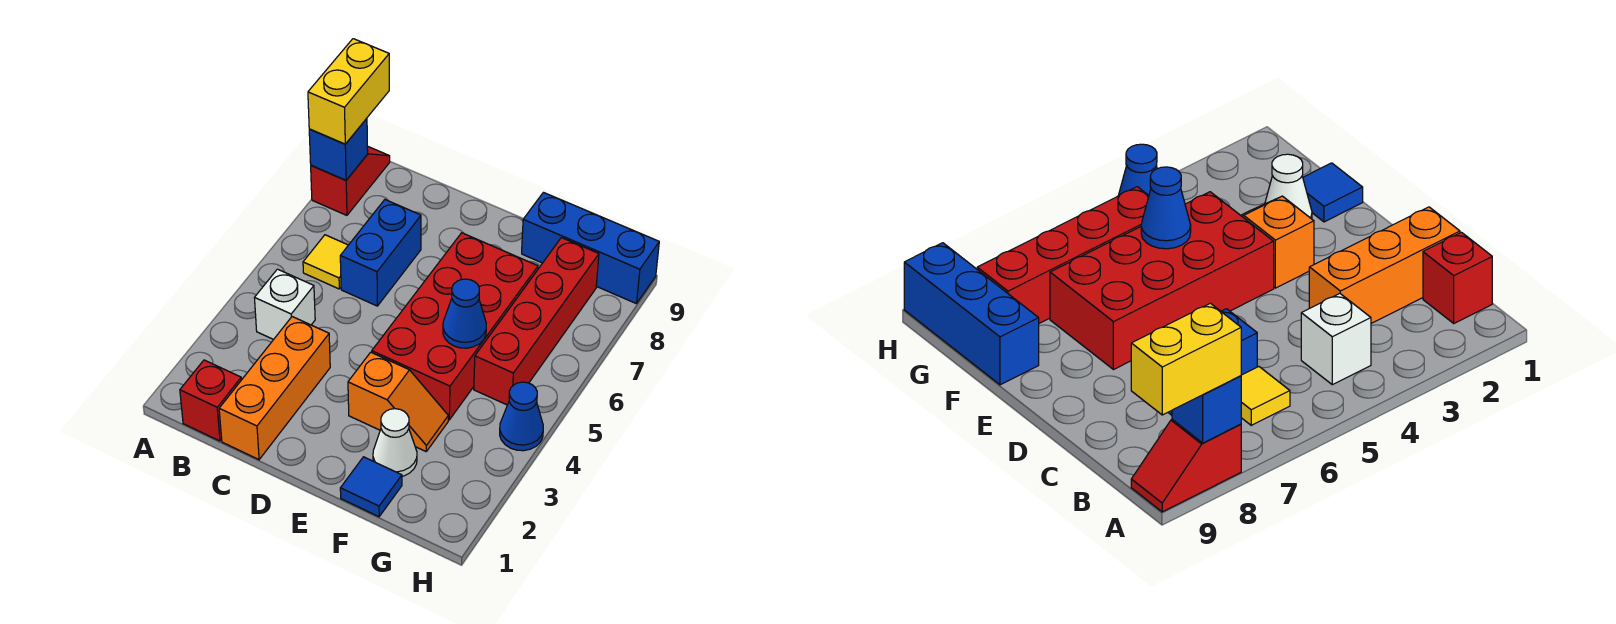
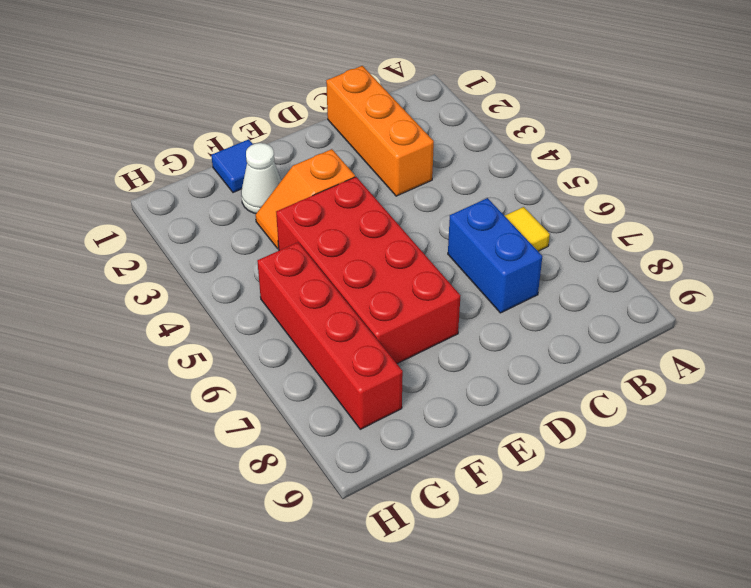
none -> red 1x2 slope [311,146,390,215]
none -> red 1x1 brick [180,360,241,441]
none -> white 1x1 brick [255,269,315,340]

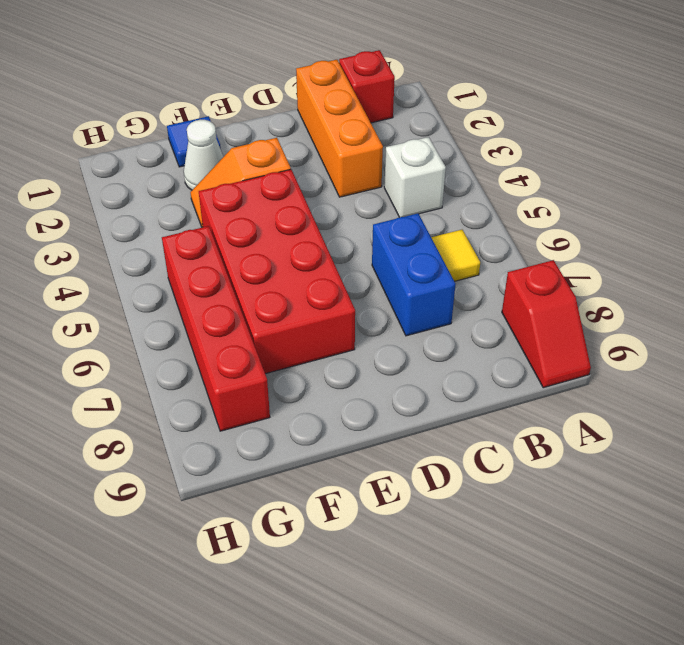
none -> blue 1x3 brick [522,193,659,304]
none -> blue 1x1 cone [500,382,543,451]
none -> blue 1x1 brick [309,119,368,180]

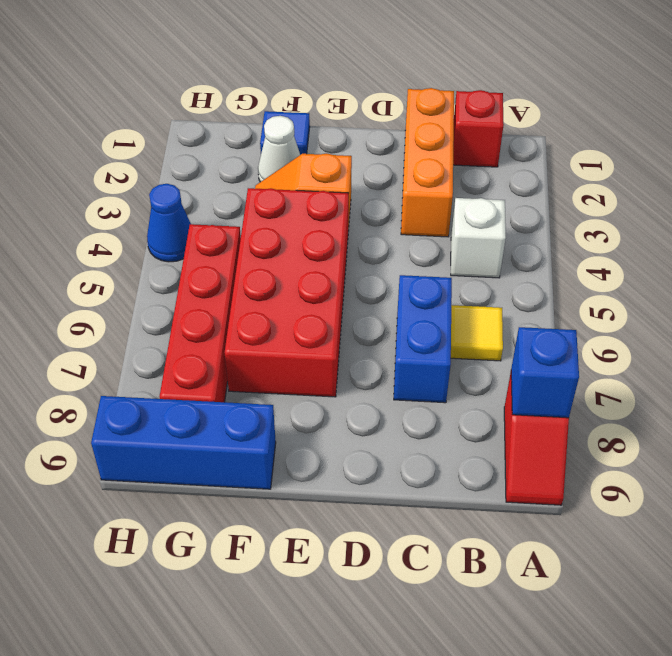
none -> blue 1x1 cone [443,279,486,348]
none -> yellow 1x2 brick [308,39,389,144]

